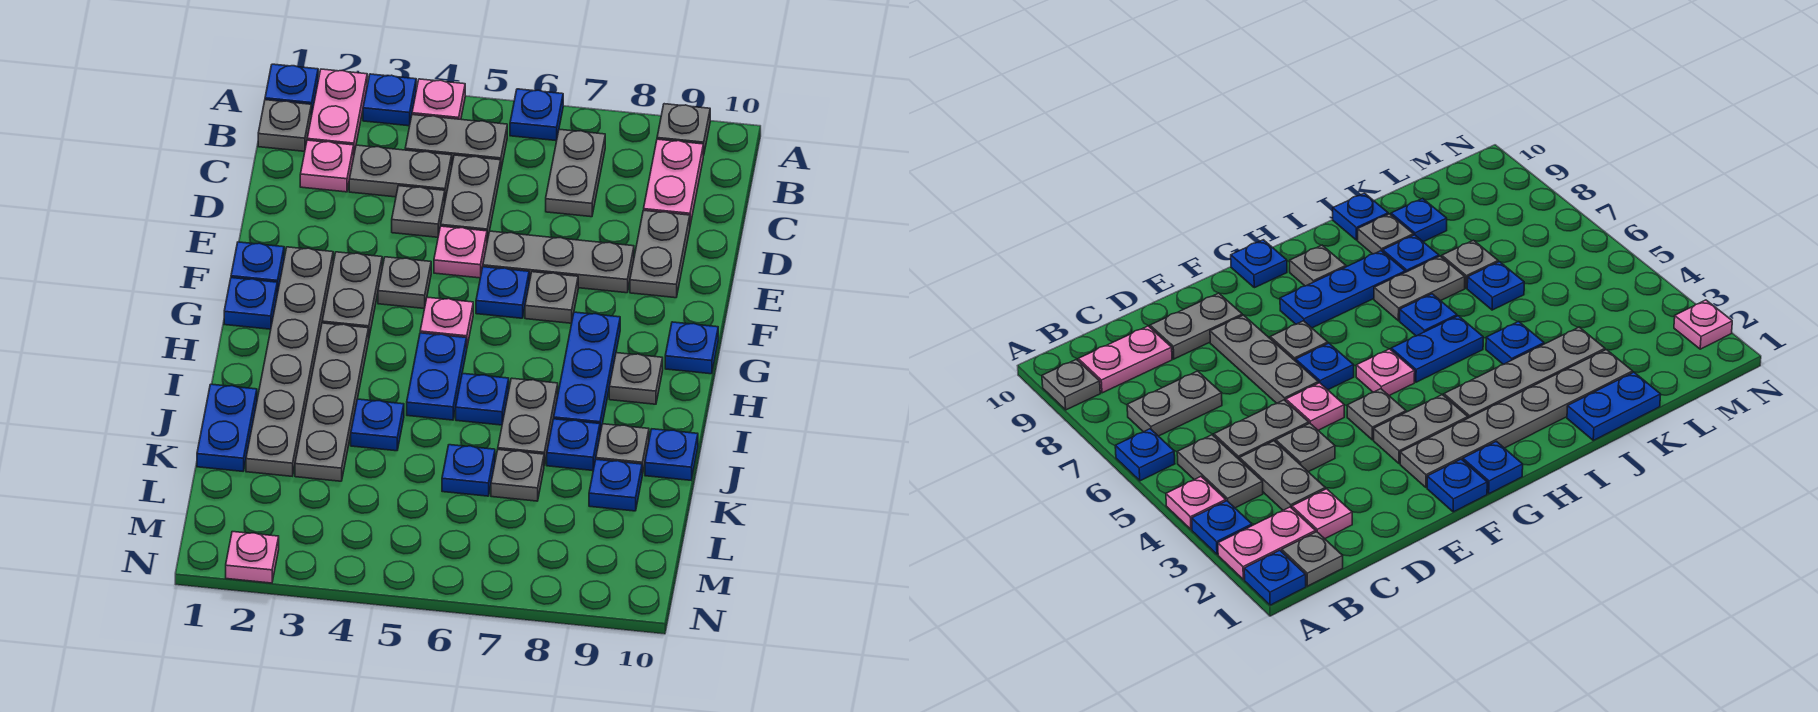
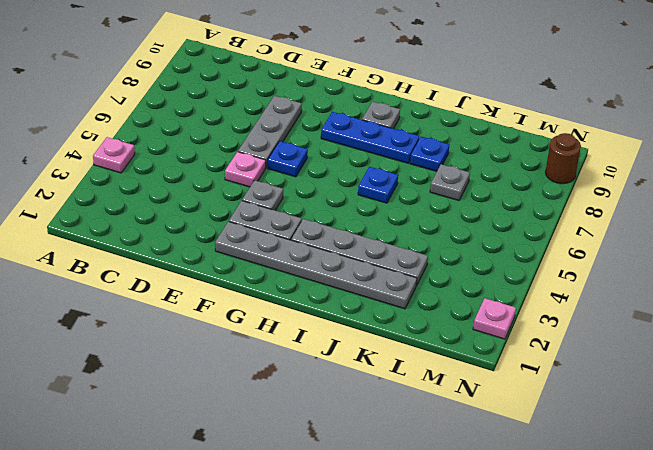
brown 1x1 round brick [545,133,581,184] -> none
none -> blue 1x1 plate [265,64,318,116]
none -> pink 1x2 plate [307,69,367,153]
none -> blue 1x1 plate [363,74,416,126]
none -> blue 1x1 plate [510,89,563,141]

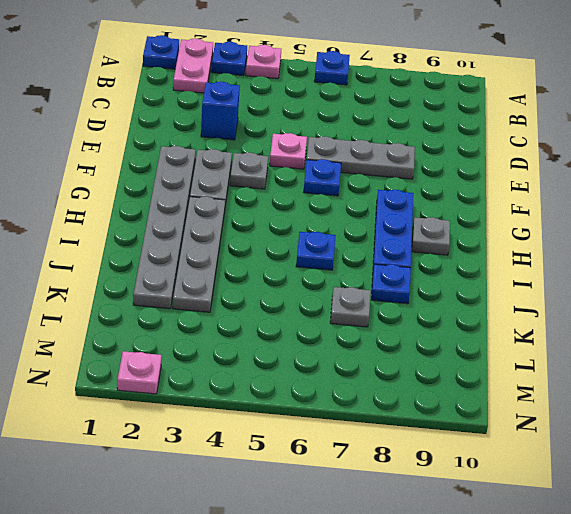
blue 1x1 brick [201,82,240,140] -> none
none -> grey 1x1 plate [657,104,710,155]
none -> grey 1x1 plate [258,100,311,151]
none -> grey 1x2 plate [405,115,507,169]
none -> grey 1x2 plate [546,129,605,217]

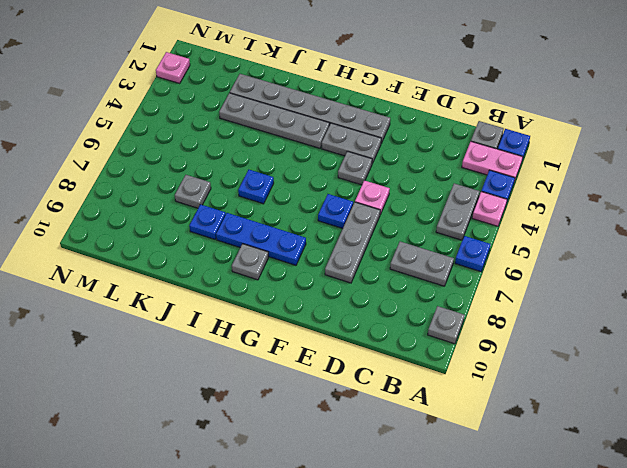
none -> pink 1x2 plate [644,139,703,225]
none -> pink 1x1 plate [300,140,354,192]
none -> grey 1x2 plate [349,145,452,199]
none -> grey 1x2 plate [441,155,501,241]

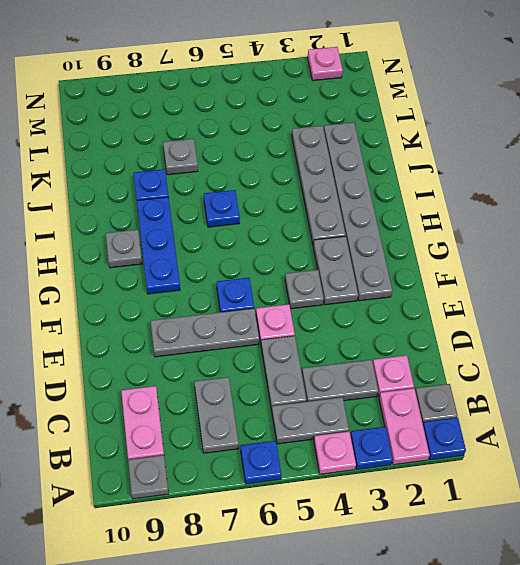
none -> grey 1x1 plate [392,186,445,237]
none -> grey 1x2 plate [630,210,690,298]
none -> blue 1x1 plate [231,242,284,293]
none -> grey 1x1 plate [525,272,578,323]

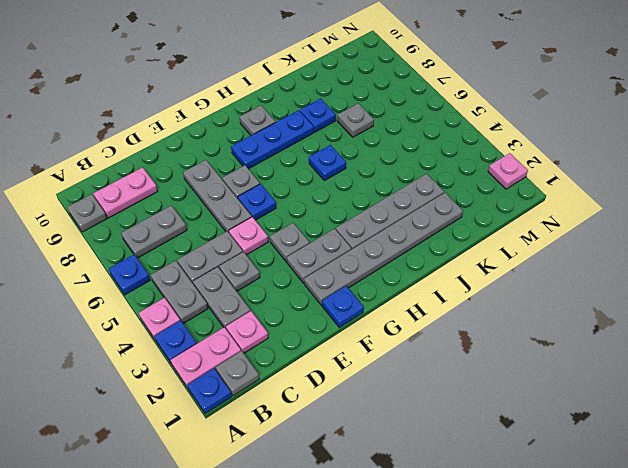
none -> grey 1x2 plate [630,210,690,298]
none -> blue 1x1 plate [224,278,277,329]
none -> pink 1x1 plate [420,297,473,346]
none -> blue 1x1 plate [665,322,718,374]

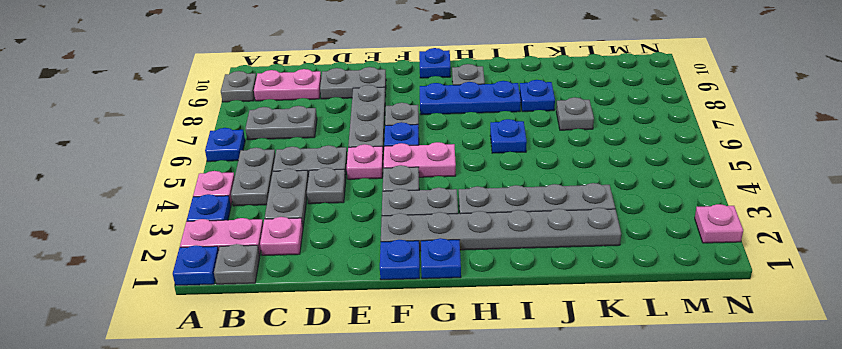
pink 1x2 plate [383,142,456,177] -> pink 1x1 plate [420,297,473,346]
none -> blue 1x2 plate [407,333,467,420]
none -> grey 1x2 plate [498,378,558,465]
none -> blue 1x2 plate [197,384,257,471]
none -> blue 1x1 plate [351,399,404,451]

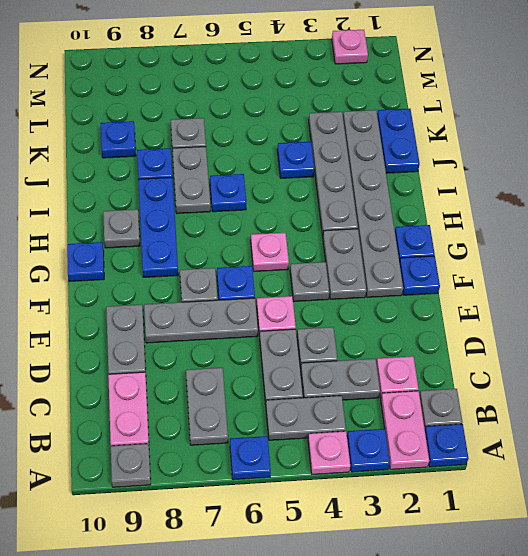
none -> blue 1x2 plate [407,333,467,420]
none -> grey 1x1 plate [596,424,649,475]
none -> blue 1x1 plate [645,429,698,480]
none -> blue 1x1 plate [442,445,495,496]

